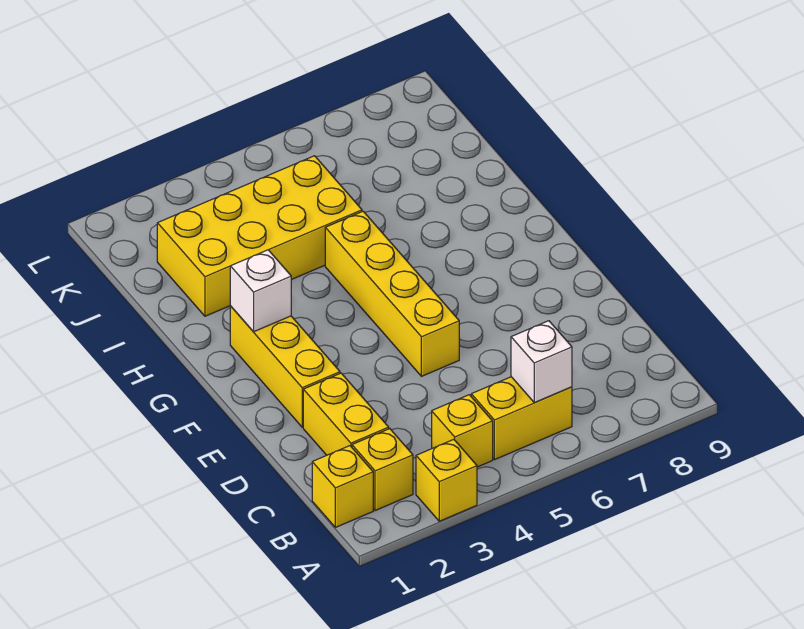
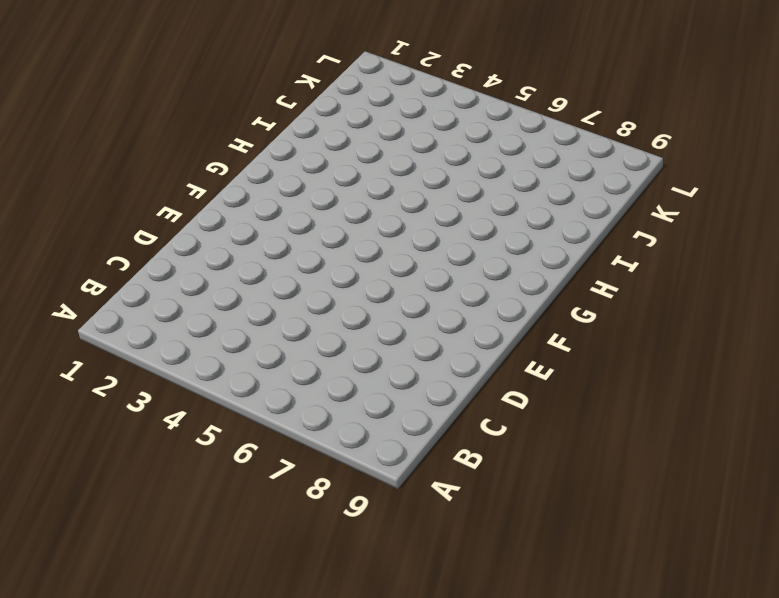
none -> yellow 1x1 brick [416,439,477,521]
none -> yellow 1x1 brick [312,446,373,527]

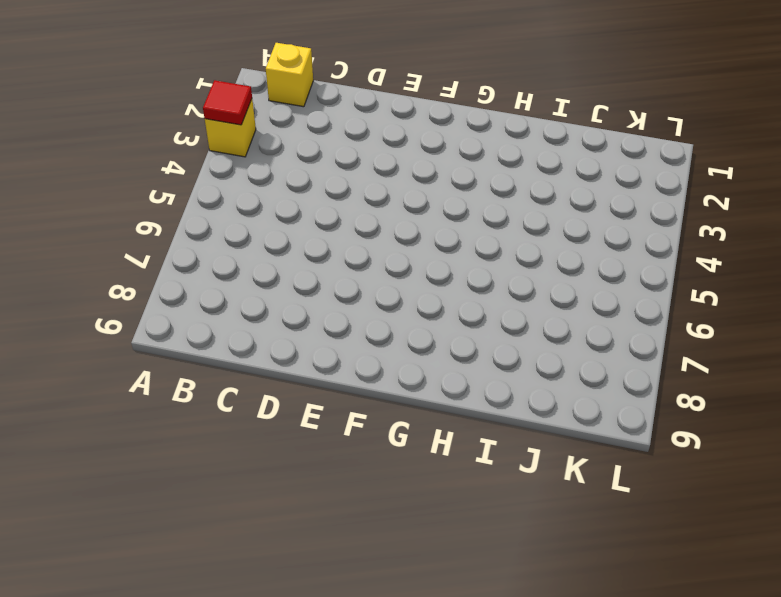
red 1x1 tile [203,80,252,125] -> none
none -> yellow 1x1 brick [352,429,413,511]
none -> yellow 1x1 brick [432,395,493,467]

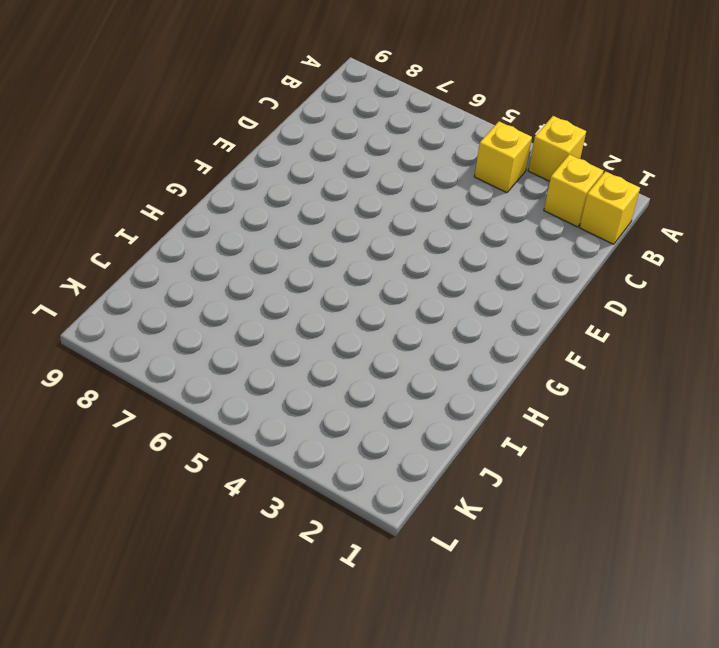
none -> yellow 1x2 brick [471,377,572,460]
none -> yellow 1x2 brick [303,373,389,455]

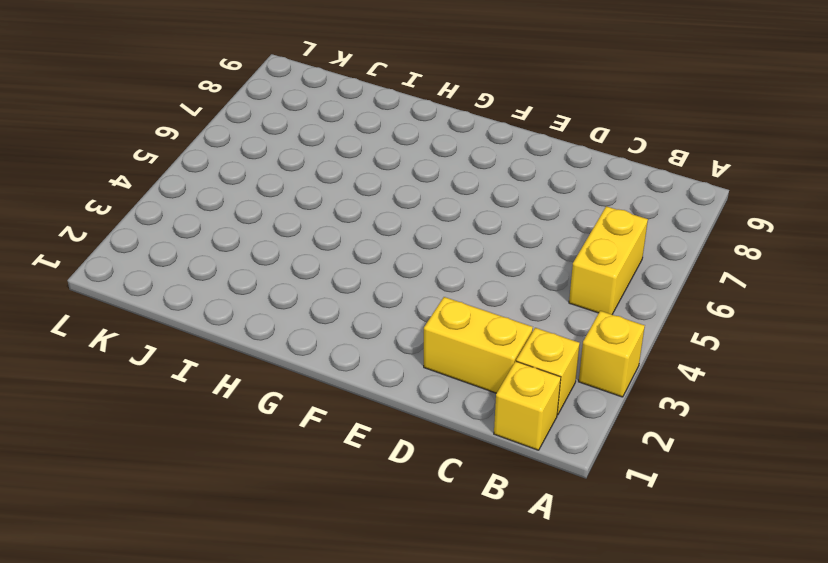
none -> yellow 1x1 brick [432,395,493,467]
none -> yellow 1x3 brick [230,306,340,427]

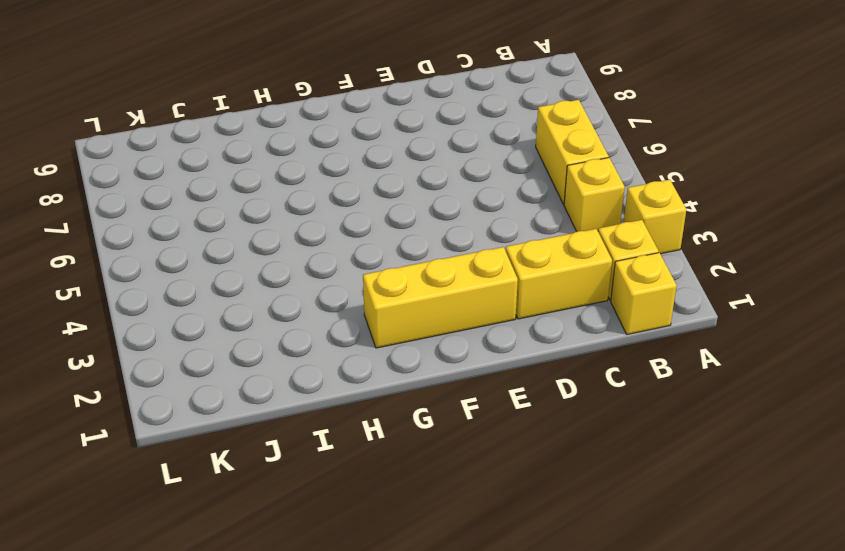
none -> yellow 1x4 brick [325,211,459,376]
none -> yellow 2x4 brick [157,156,362,316]

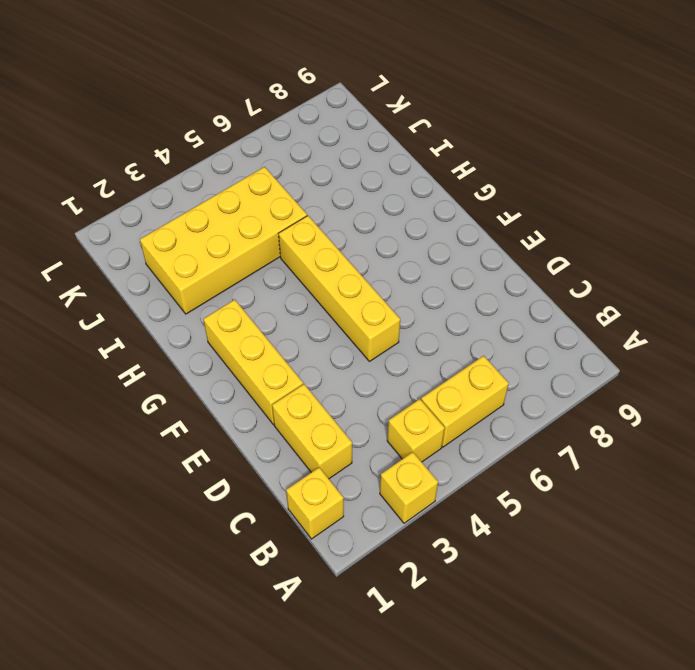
none -> yellow 1x1 brick [352,429,413,511]
none -> white 1x1 brick [511,321,572,402]

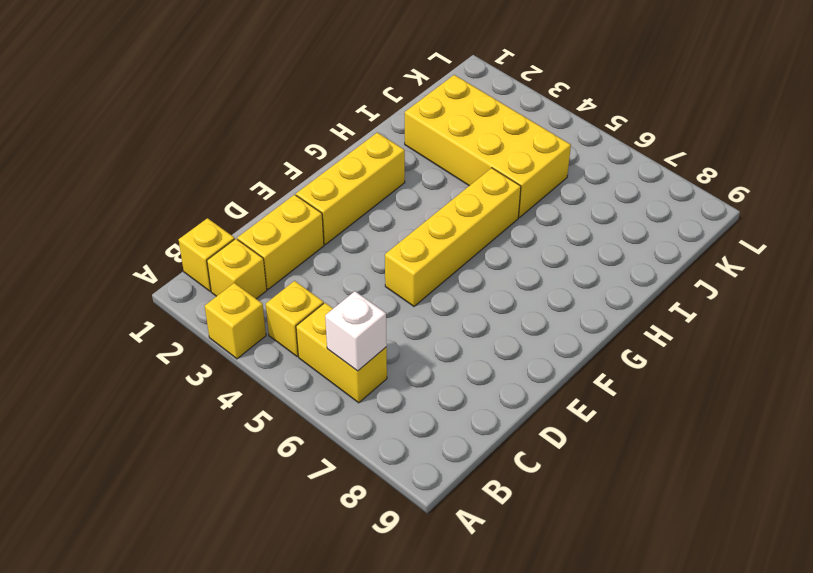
none -> white 1x1 brick [230,250,291,332]

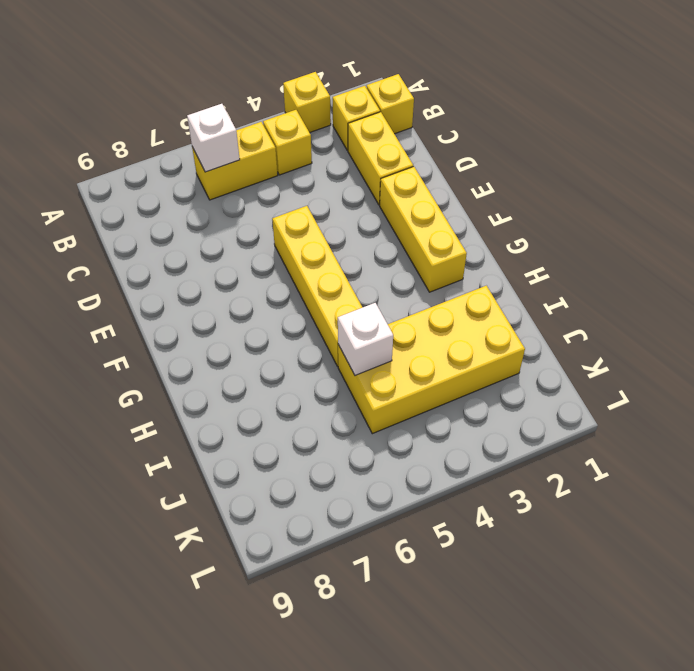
white 1x1 brick [338,303,393,375] -> white 1x1 brick moved to [230,250,291,332]

